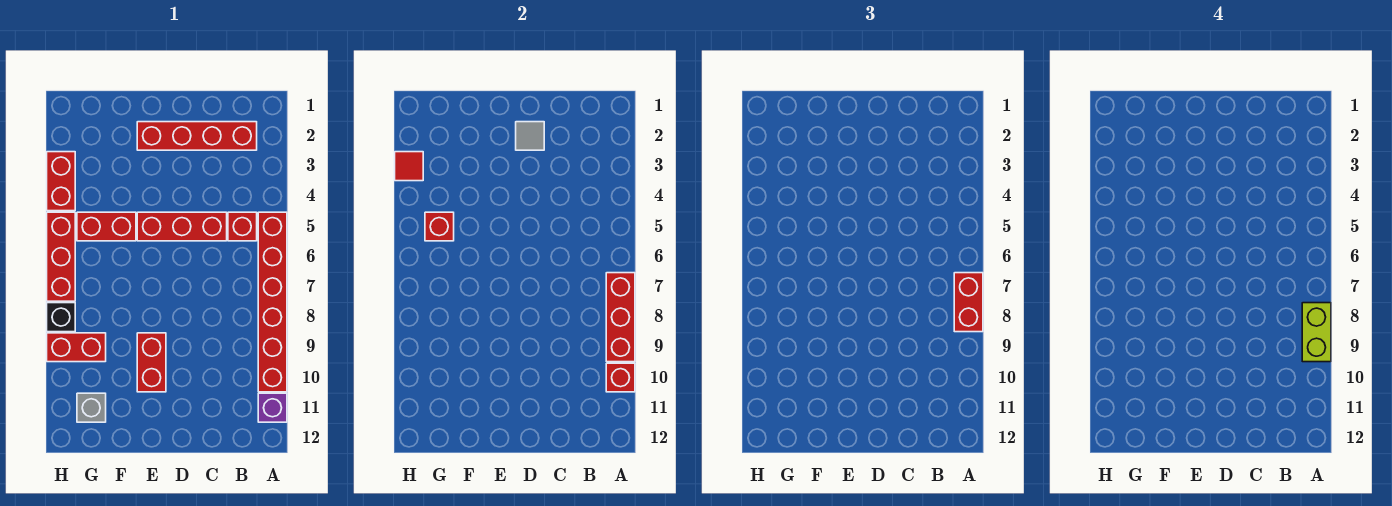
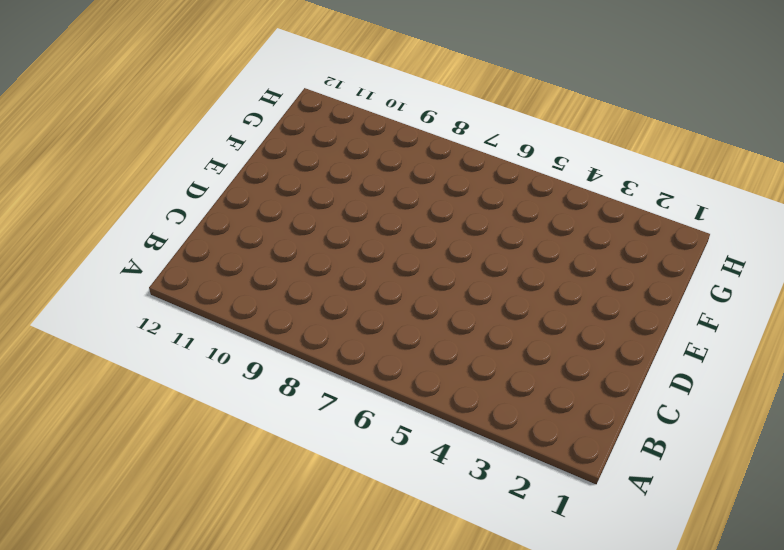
none -> red 1x6 brick [258,212,287,392]
none -> purple 1x1 brick [258,393,287,422]
none -> red 1x4 brick [137,122,257,150]

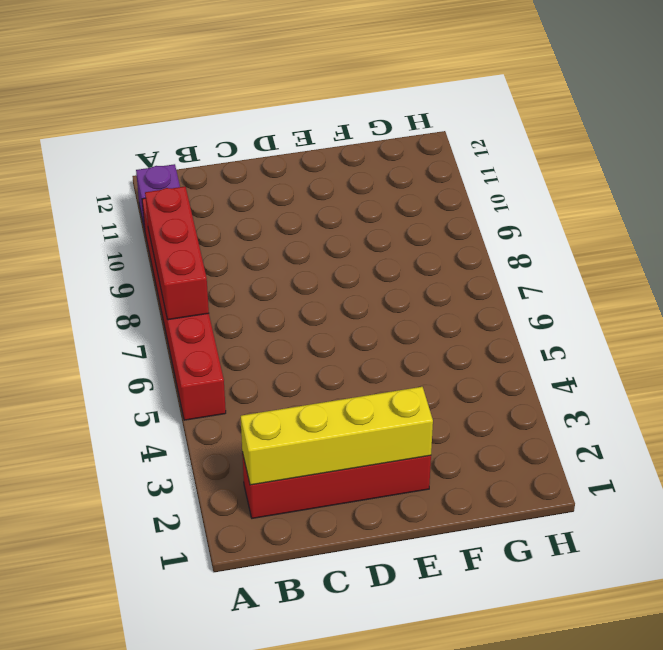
yellow 1x4 brick [241,387,433,485] -> grey 1x1 tile [516,122,544,150]
none -> red 1x1 brick [228,212,257,241]
none -> red 1x3 brick [137,212,227,241]
none -> red 1x2 brick [137,333,166,392]

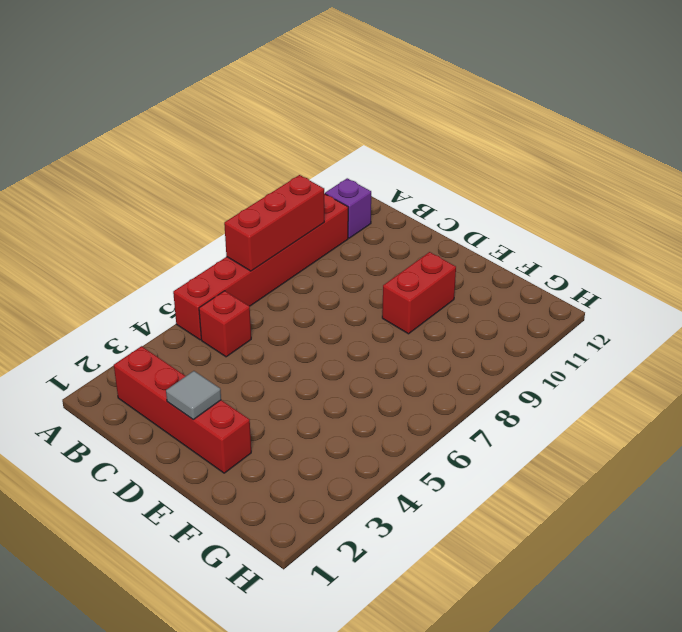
none -> red 1x3 brick [137,212,227,241]
none -> red 1x2 brick [77,212,136,241]
none -> red 1x2 brick [47,333,106,362]

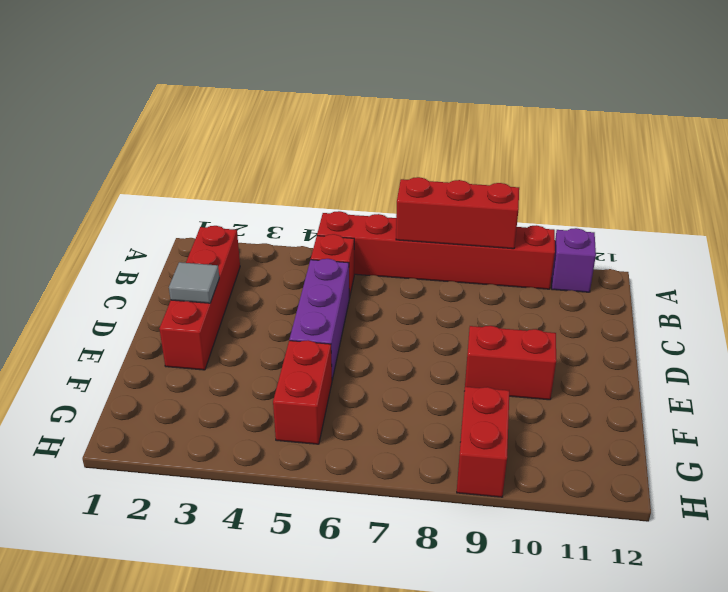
purple 1x3 brick [289,259,349,380] -> red 1x3 brick [137,212,227,241]
none -> grey 1x1 brick [77,393,106,422]
none -> red 1x2 brick [47,152,75,211]
none -> red 1x3 brick [47,212,75,301]

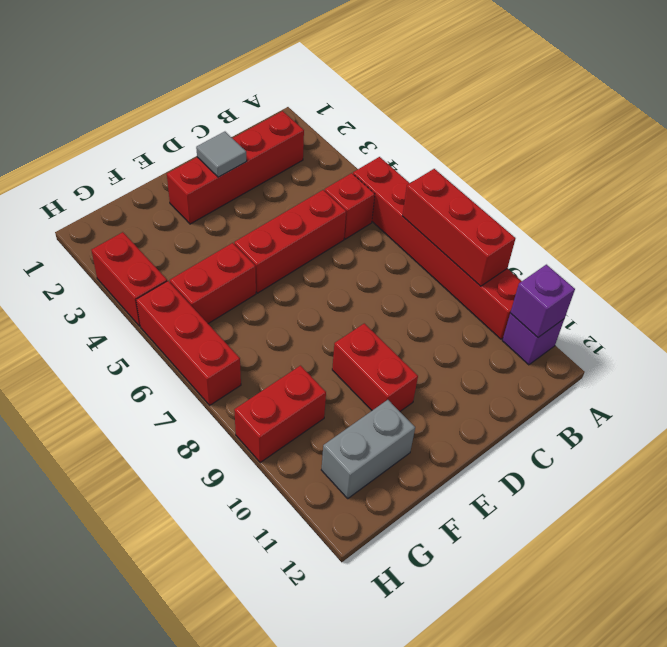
purple 1x1 brick [510,265,575,337] -> none
grey 1x2 brick [321,400,415,498] -> grey 1x1 brick [77,393,106,422]
none -> black 1x1 brick [47,303,75,332]
none -> red 1x1 brick [606,363,635,392]
none -> red 1x1 brick [425,212,454,241]

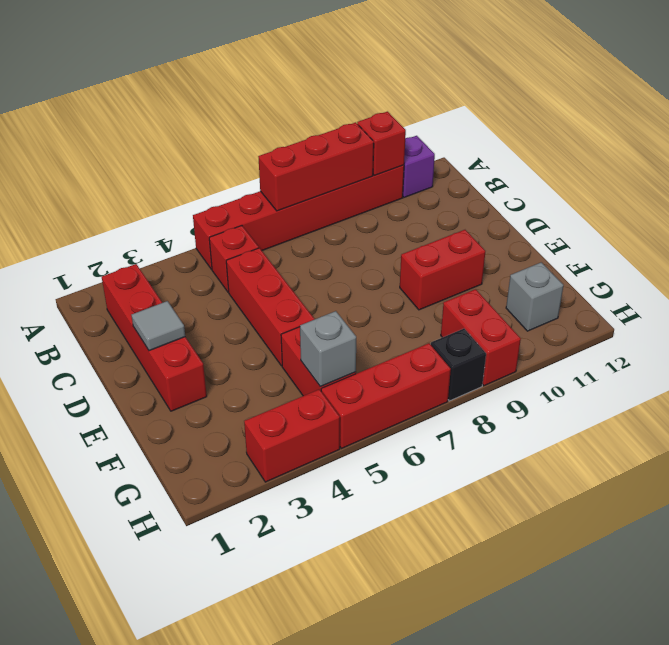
grey 1x1 brick [300,311,356,386] -> red 1x1 brick [425,212,454,241]
none -> red 1x1 tile [395,152,423,181]
none -> red 1x2 brick [954,273,983,332]
none -> lime 1x2 brick [1302,303,1331,362]

